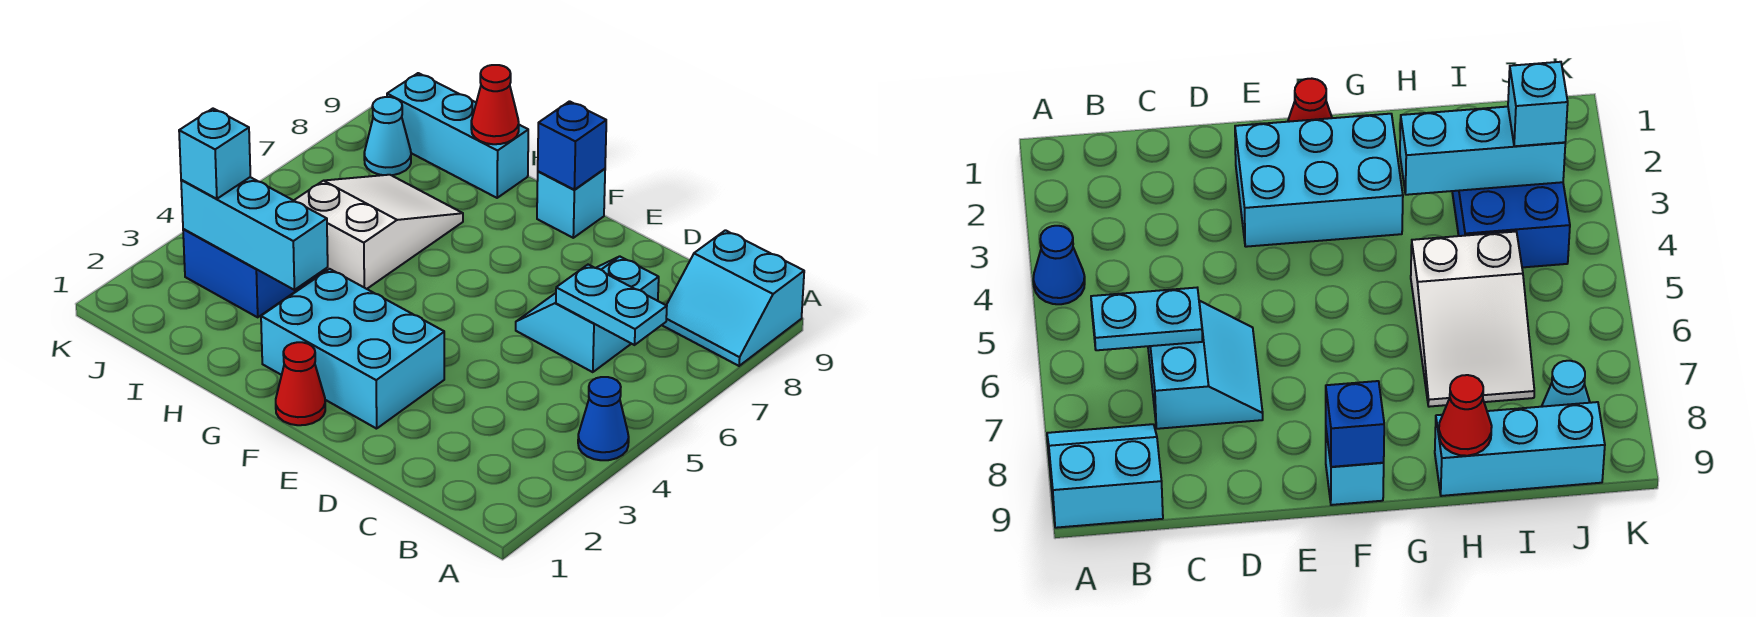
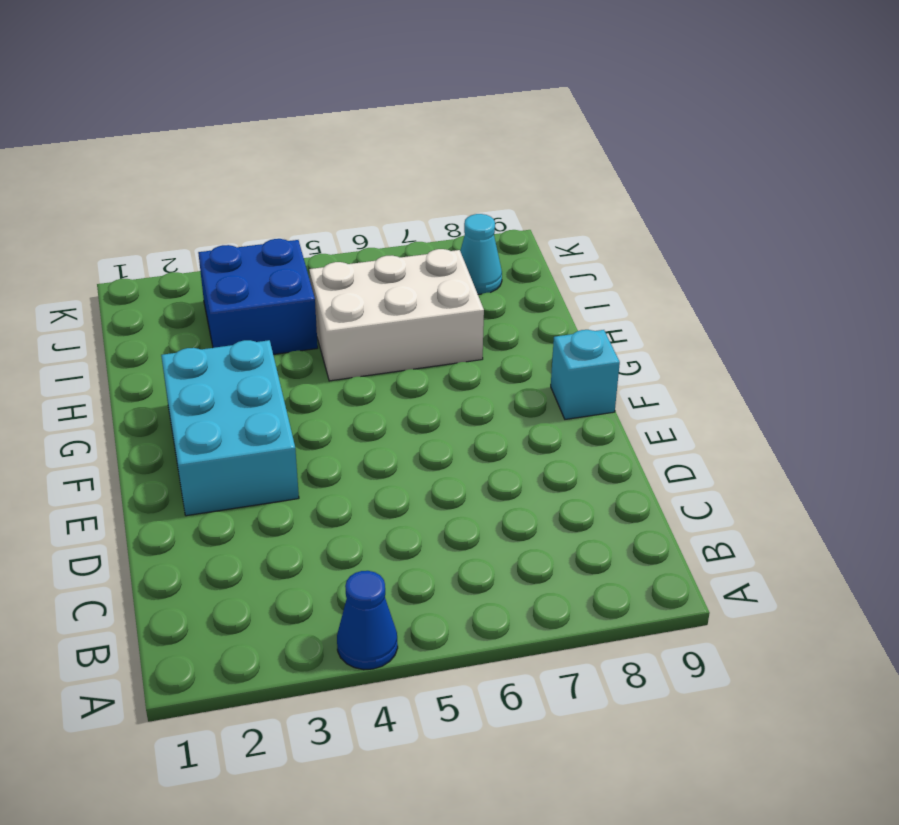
white 2x3 brick [309,249,484,381] -> white 2x3 slope [294,175,463,289]
none -> cyan 2x2 slope [662,230,804,366]
none -> cyan 2x2 slope [516,256,659,372]
none -> red 1x1 cone [276,342,325,425]

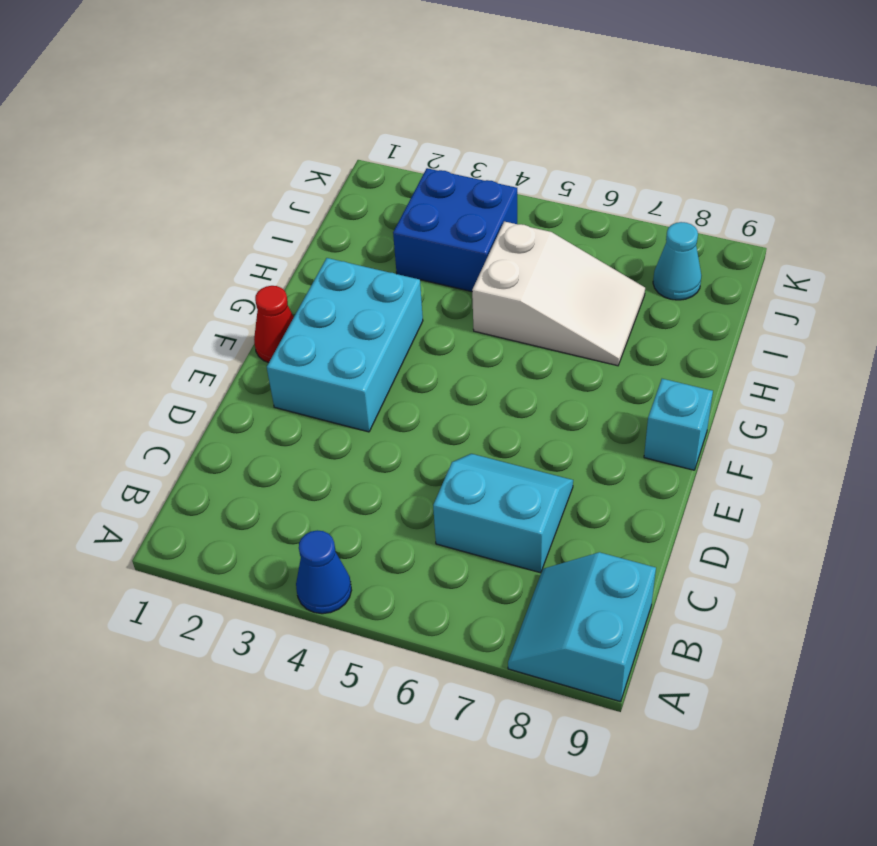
none -> cyan 1x3 brick [387,73,528,198]
none -> cyan 1x2 plate [556,265,667,345]
none -> blue 1x1 brick [538,101,606,190]

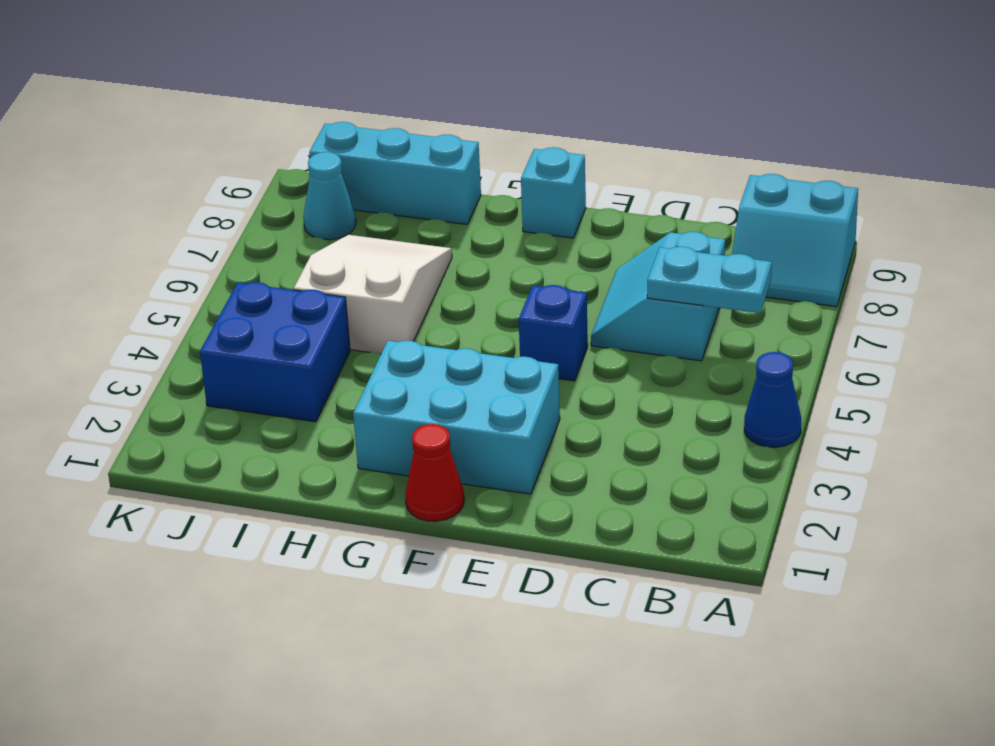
blue 1x1 brick [519,285,588,381] -> blue 1x1 brick moved to [538,101,606,190]
none -> cyan 1x3 brick [181,177,328,290]
none -> red 1x1 cone [471,65,519,144]
none -> cyan 1x1 brick [179,109,250,199]

